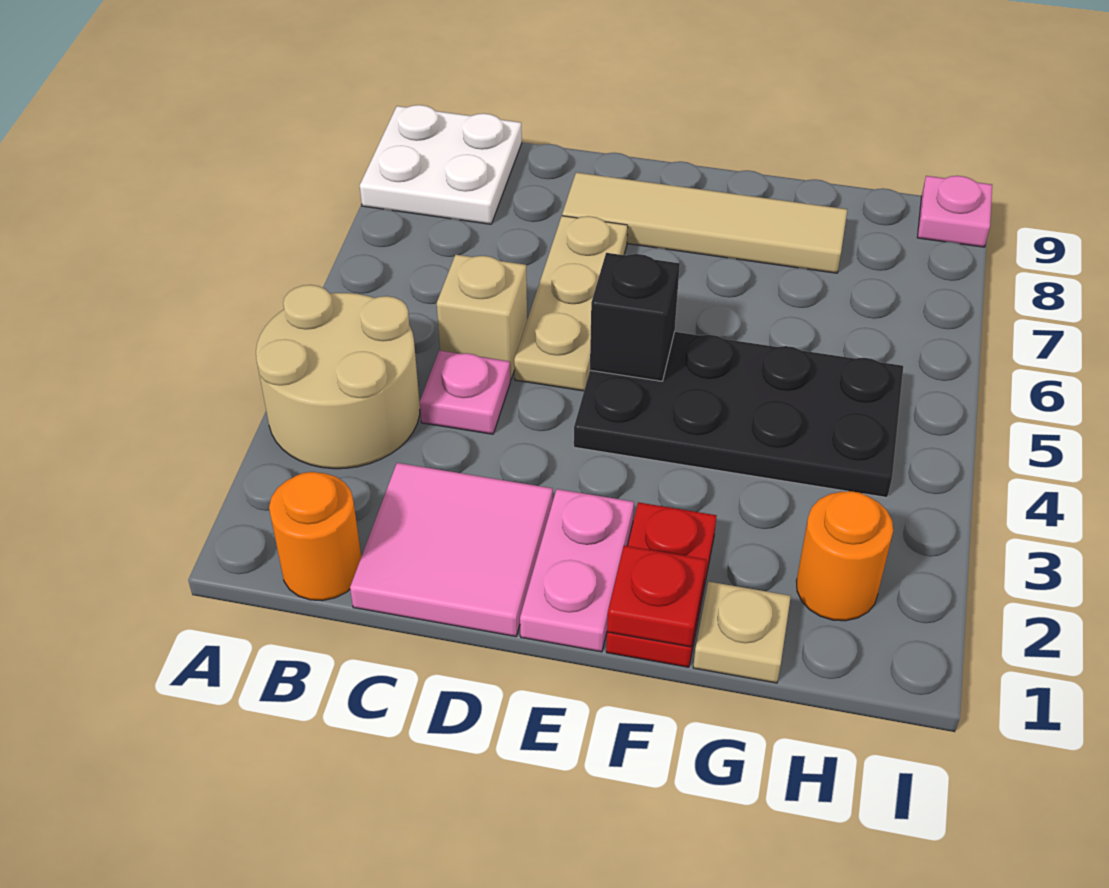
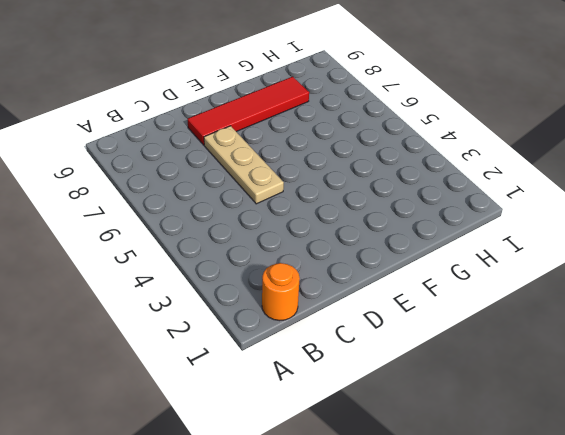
red 1x4 tile [188,77,309,145] -> tan 1x4 tile [562,172,847,273]
none -> tan 2x2 round brick [256,285,420,469]
none -> white 2x2 plate [360,105,522,224]
none -> pink 2x2 tile [350,463,553,637]

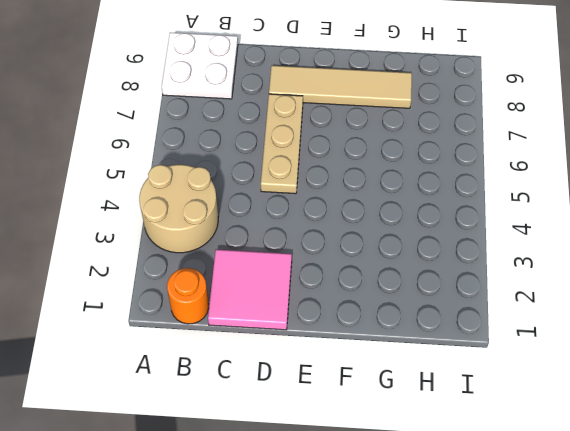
none -> pink 1x1 plate [420,351,510,434]
none -> tan 1x1 brick [437,255,527,380]
none -> pink 1x2 plate [520,489,634,652]

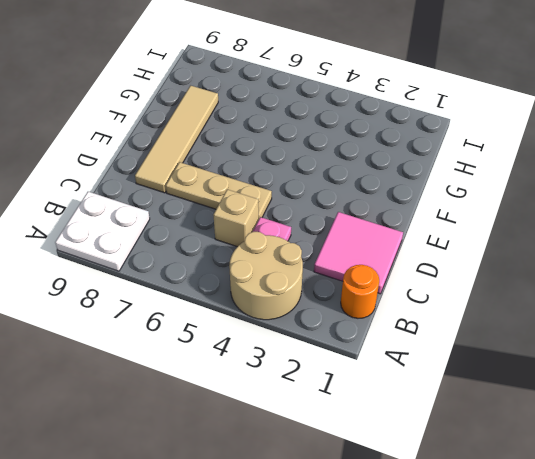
none -> pink 1x2 plate [520,489,634,652]
none -> black 2x4 plate [574,332,903,497]
none -> red 1x2 plate [606,502,717,667]

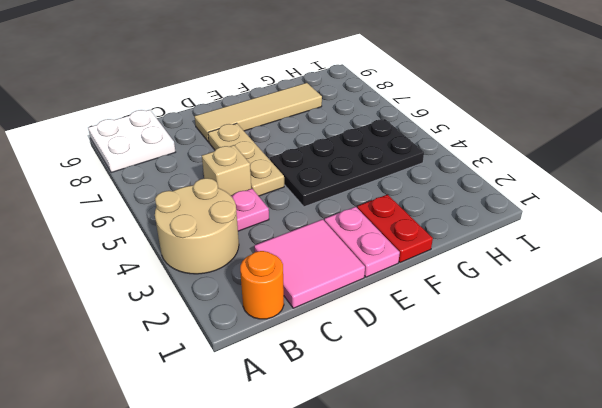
none -> tan 1x1 plate [693,582,791,683]
none -> orange 1x1 round brick [796,491,893,621]
none -> pink 1x1 plate [917,176,992,247]

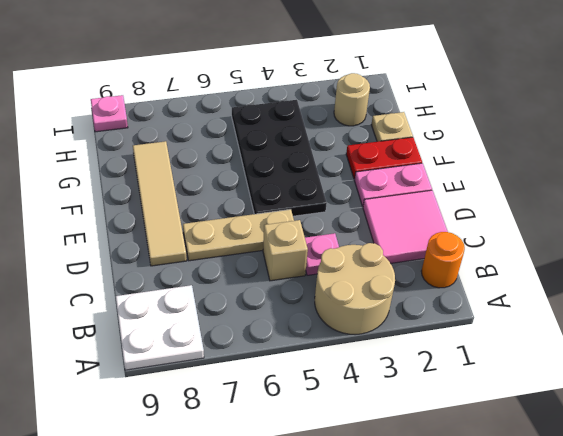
tan 1x1 round brick [334,73,370,126] -> orange 1x1 round brick [796,491,893,621]
none -> black 1x1 brick [590,253,680,381]
none -> red 1x1 plate [607,546,706,647]

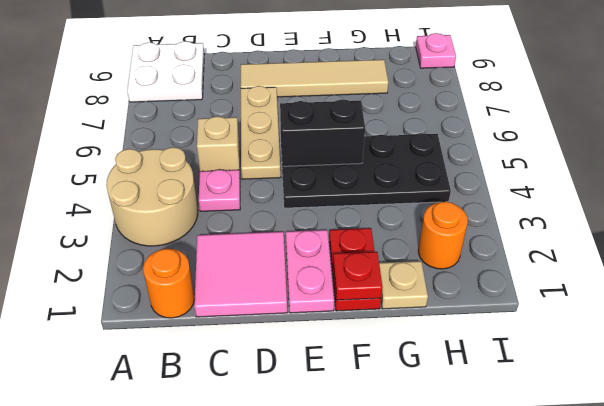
black 1x2 brick [280,99,365,166] -> black 1x1 brick [590,253,680,381]

